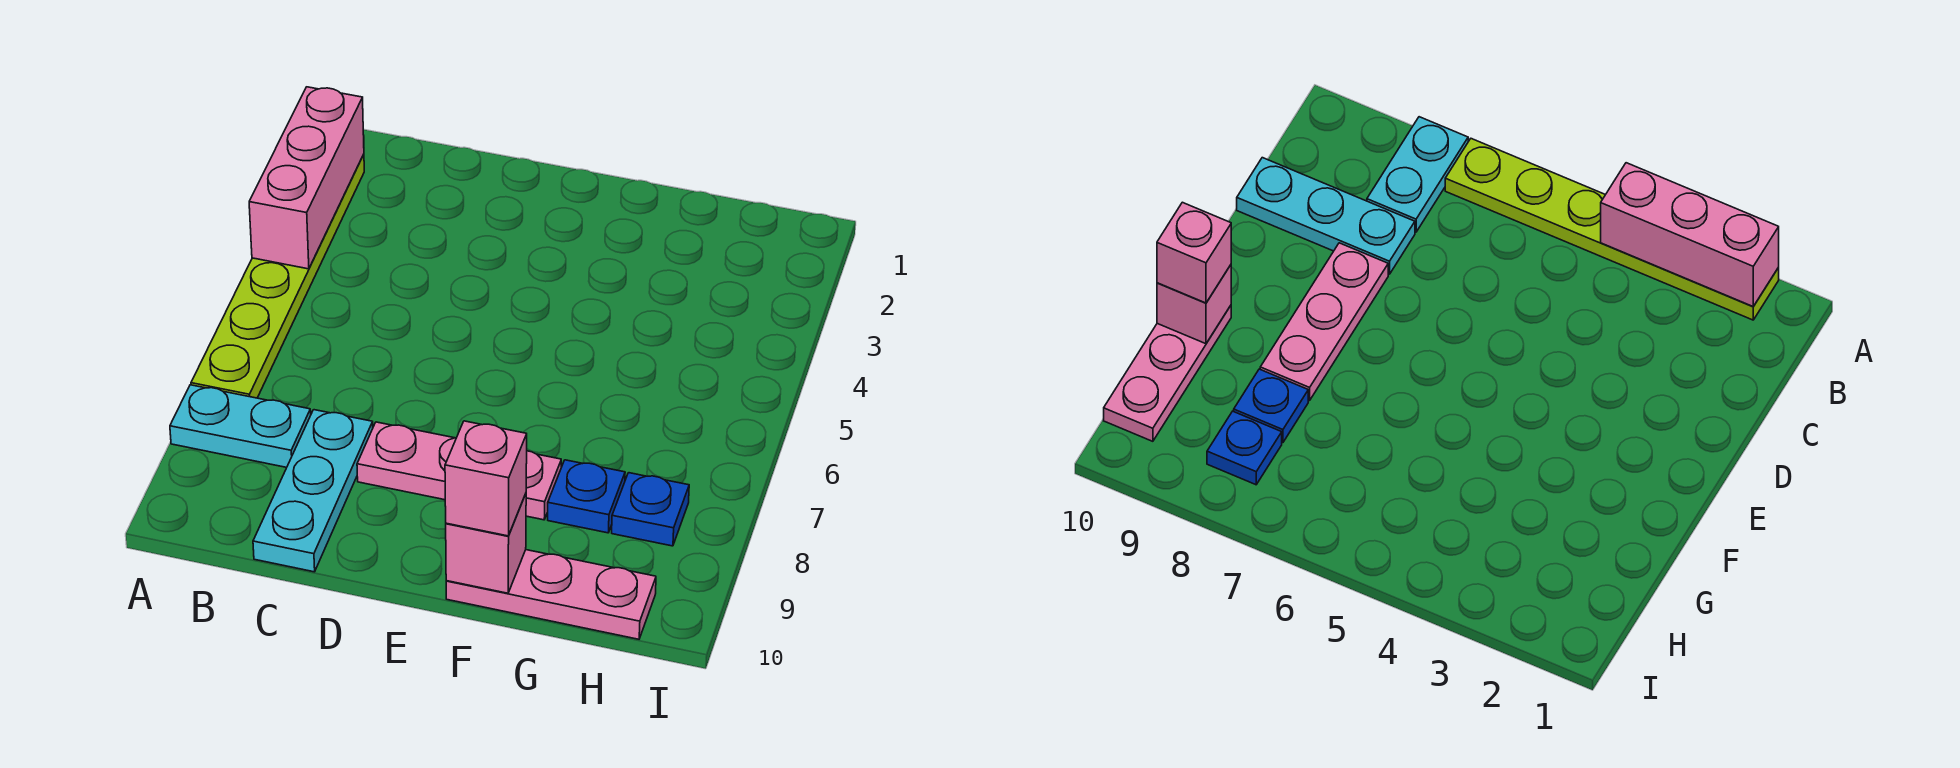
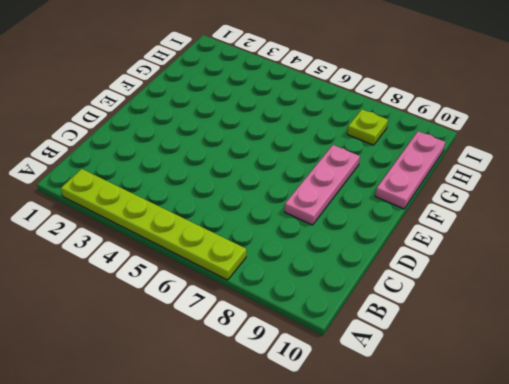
lime 1x1 plate [347,109,388,145] -> blue 1x1 plate [612,473,689,546]
none -> cyan 1x2 plate [170,385,311,468]
none -> cyan 1x3 plate [253,410,373,572]

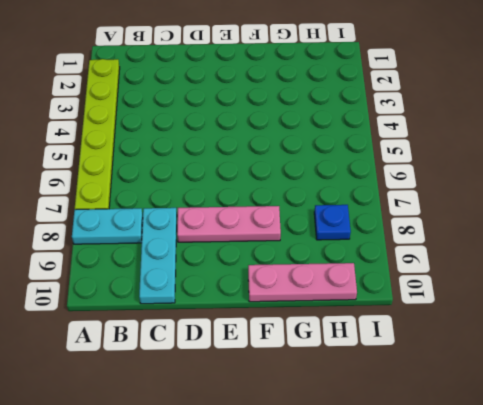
none -> blue 1x1 plate [548,460,625,533]
none -> pink 1x3 brick [249,87,364,269]

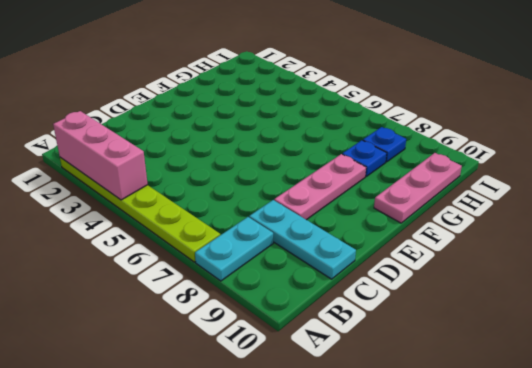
none -> pink 1x1 brick [446,494,526,593]
none -> pink 1x1 brick [445,421,527,536]

